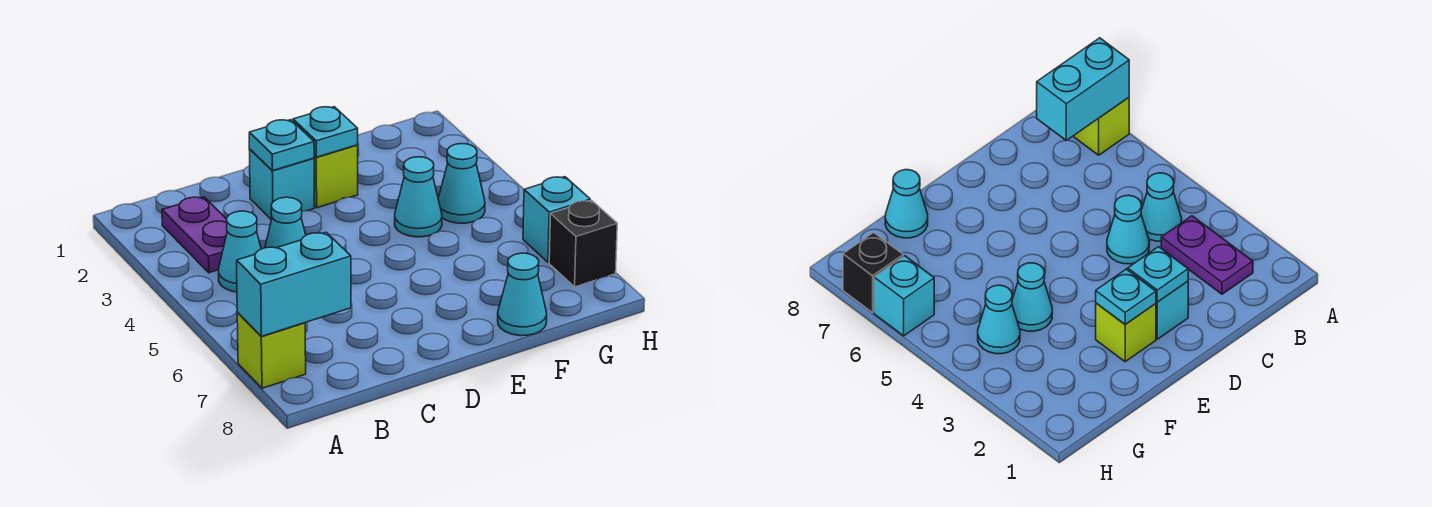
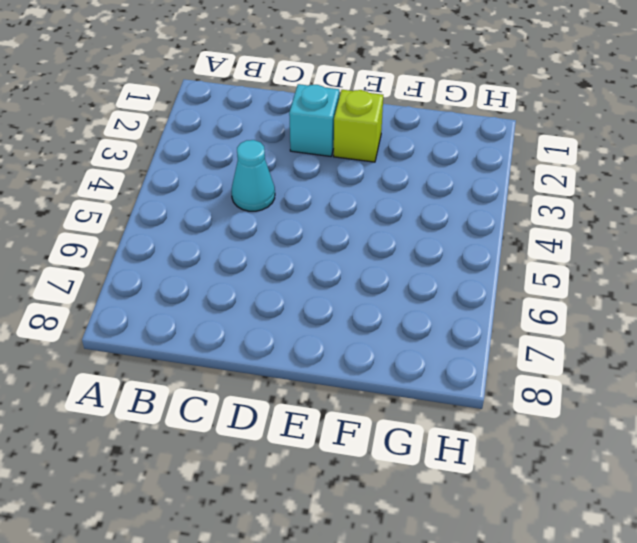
none -> lime 1x1 brick [237,313,306,388]
none -> purple 1x2 plate [162,197,227,273]
none -> cyan 1x1 cone [219,211,261,292]

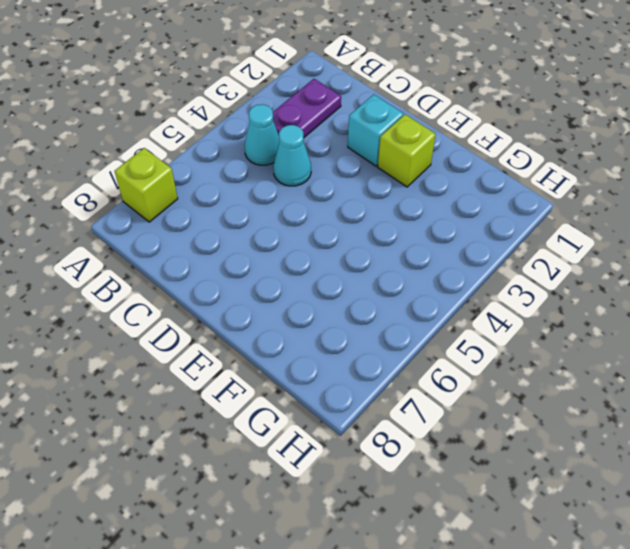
none -> cyan 1x1 cone [395,157,442,237]
none -> cyan 1x1 cone [498,253,547,336]
none -> cyan 1x1 cone [438,144,485,223]

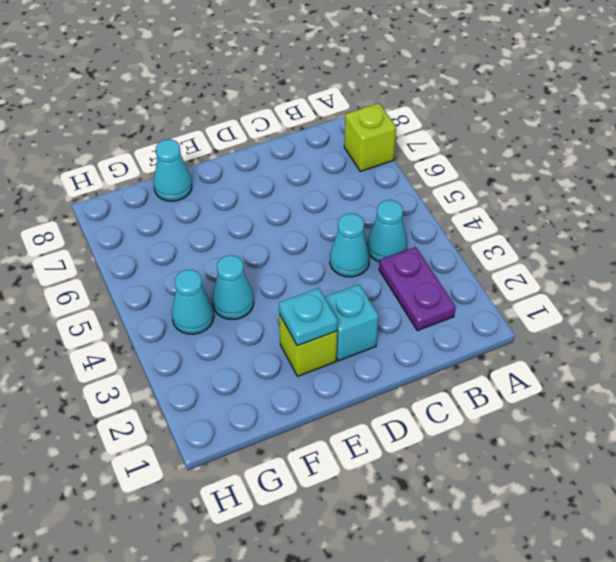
none -> cyan 1x1 brick [523,177,590,262]
none -> black 1x1 brick [549,200,617,287]
none -> cyan 1x2 brick [237,232,351,336]

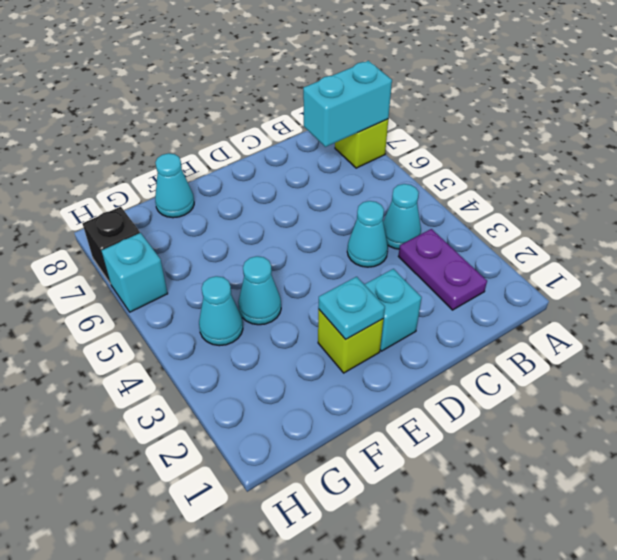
none -> cyan 1x1 plate [249,120,314,171]

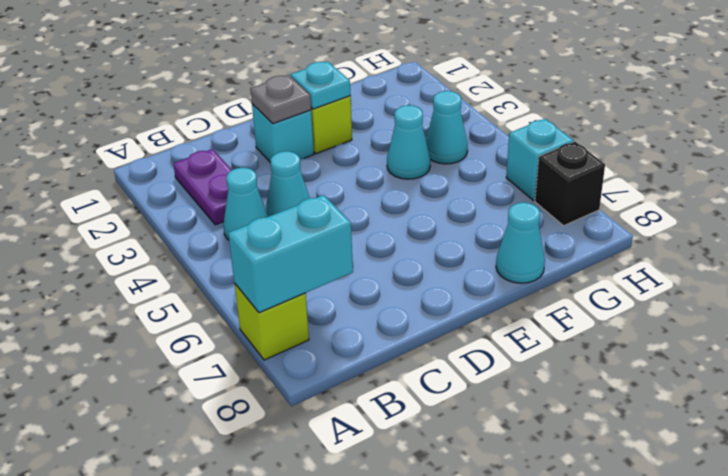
grey 1x1 plate [250,75,311,124] -> cyan 1x1 plate [249,120,314,171]

